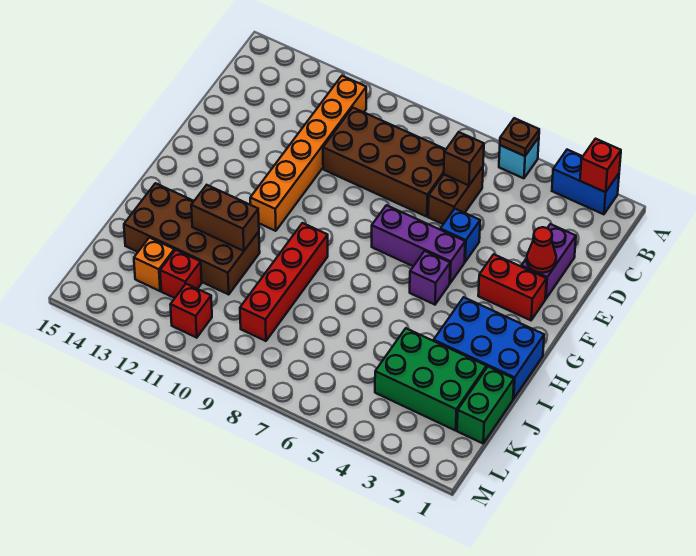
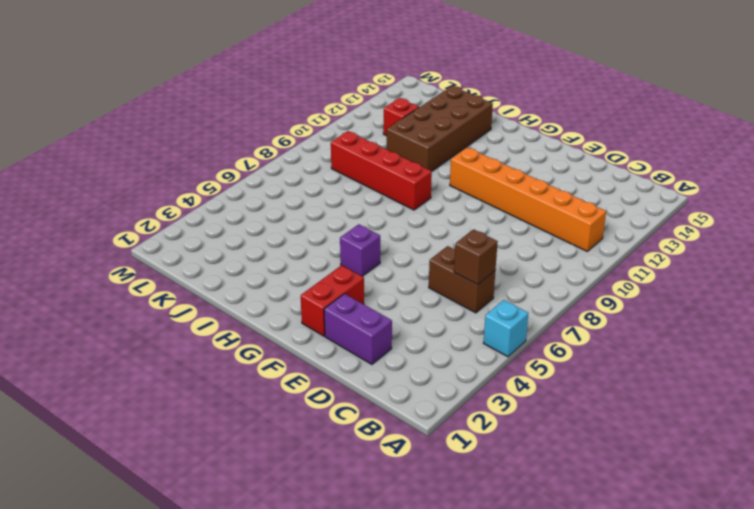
none -> blue 1x2 brick [552,150,619,214]
none -> brown 2x4 brick [323,108,446,217]
none -> blue 1x1 brick [440,209,480,262]

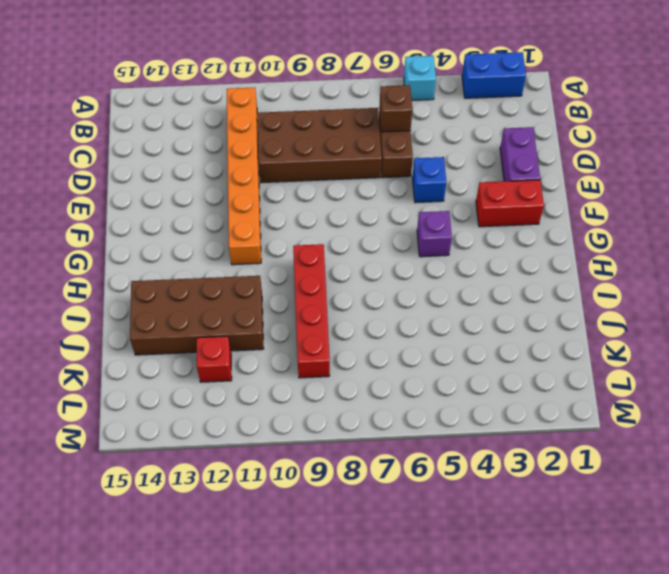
none -> purple 1x3 brick [372,205,465,283]
none -> blue 2x3 brick [434,297,544,399]
none -> green 1x2 brick [457,367,514,443]

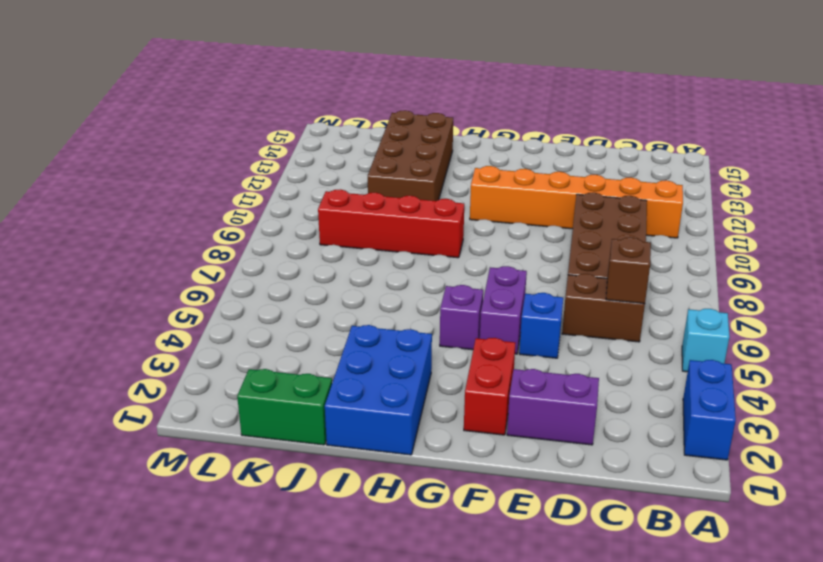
purple 1x2 brick [480,266,527,354] -> purple 1x3 brick [372,205,465,283]
none -> green 2x3 brick [375,328,486,431]
none -> red 1x1 brick [160,250,202,298]
none -> orange 1x1 brick [134,237,174,291]

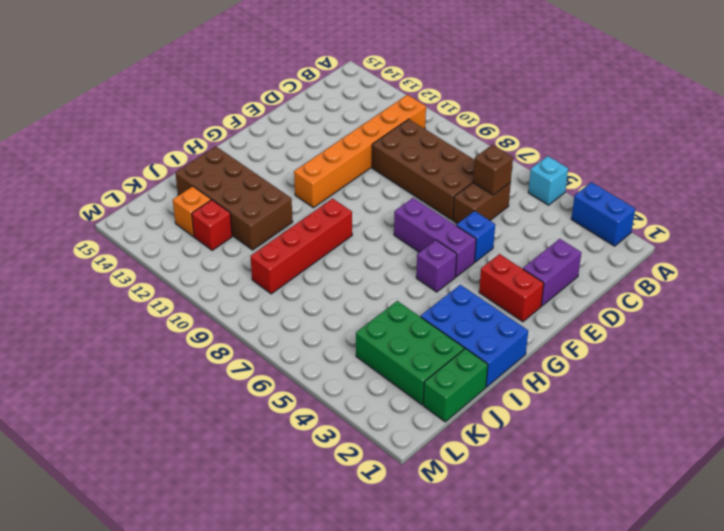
none -> red 1x1 brick [170,284,212,338]
none -> red 1x1 brick [580,139,621,192]
none -> brown 1x1 plate [500,118,539,156]

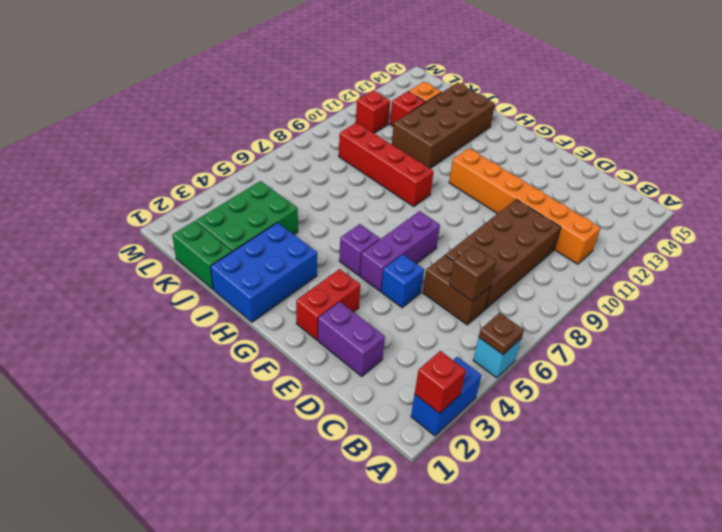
none -> red 1x1 cone [527,227,556,273]
none -> brown 1x2 brick [191,185,259,251]

